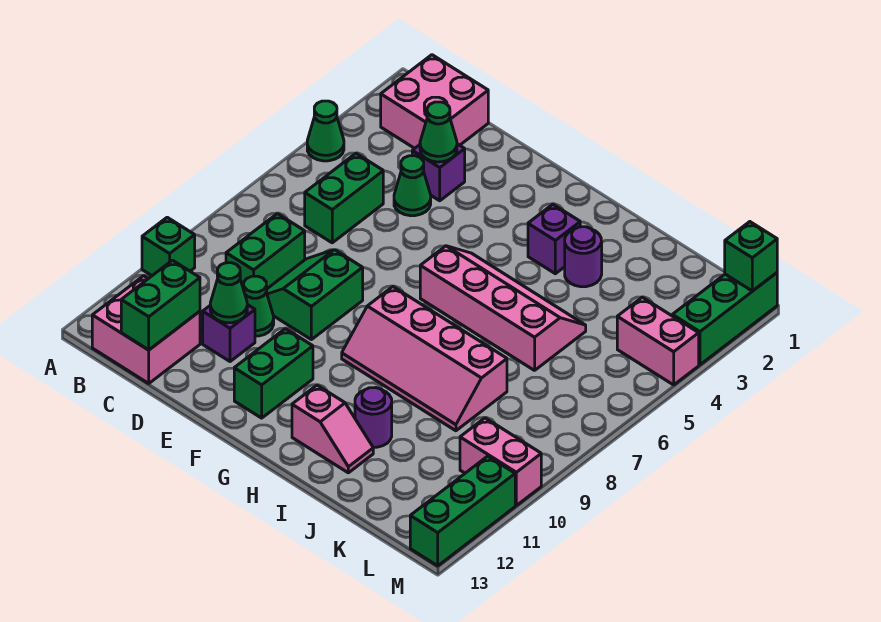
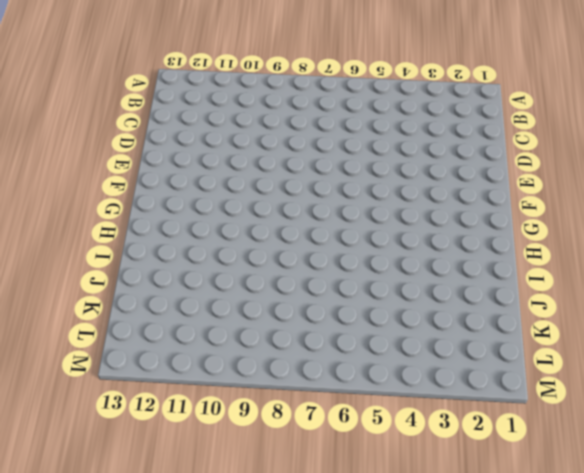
none -> green 1x1 cone [307,101,344,161]
none -> green 1x1 brick [142,217,195,276]
none -> pink 2x2 brick [381,55,488,148]

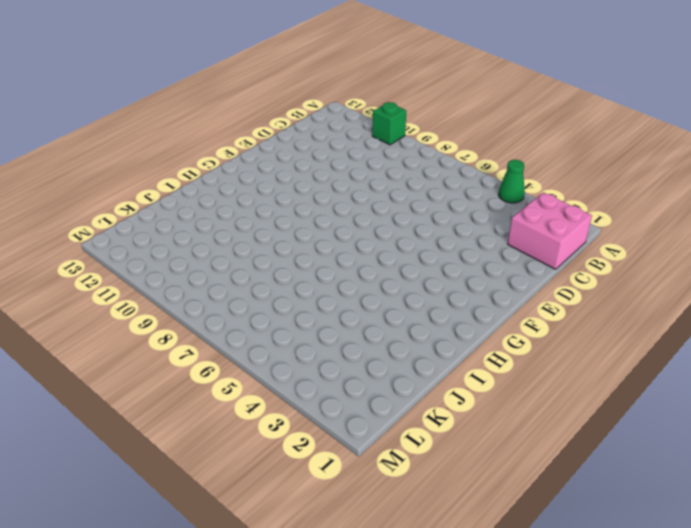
none -> pink 2x2 brick [92,276,200,383]
none -> green 1x2 brick [305,154,383,243]
none -> green 1x2 brick [226,214,305,289]

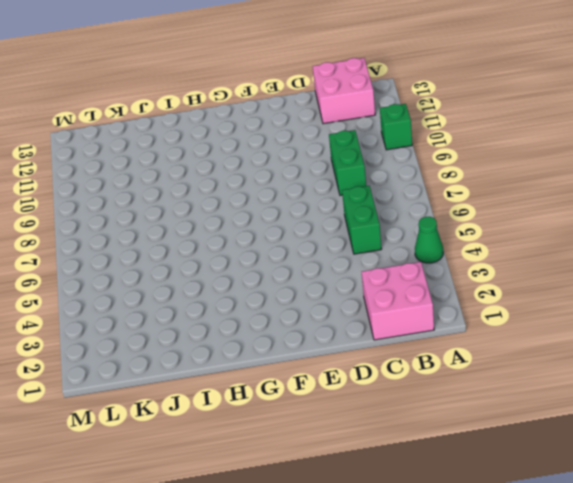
none -> purple 1x1 brick [412,144,465,201]
none -> green 1x1 cone [394,156,431,216]
none -> green 2x2 slope [266,250,363,340]

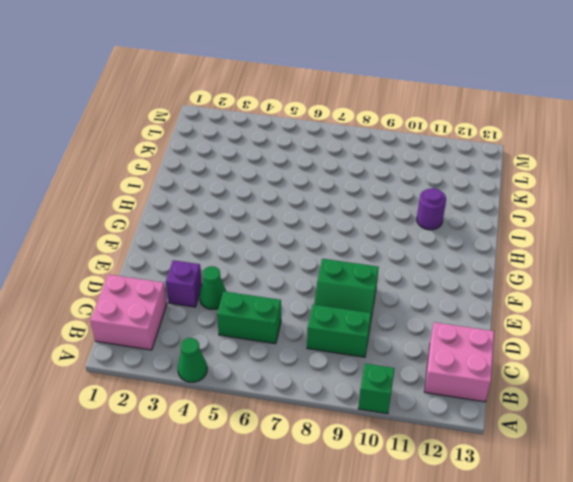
none -> green 1x1 cone [244,276,274,336]
none -> purple 1x1 brick [203,305,255,362]
none -> green 1x2 brick [234,329,313,418]

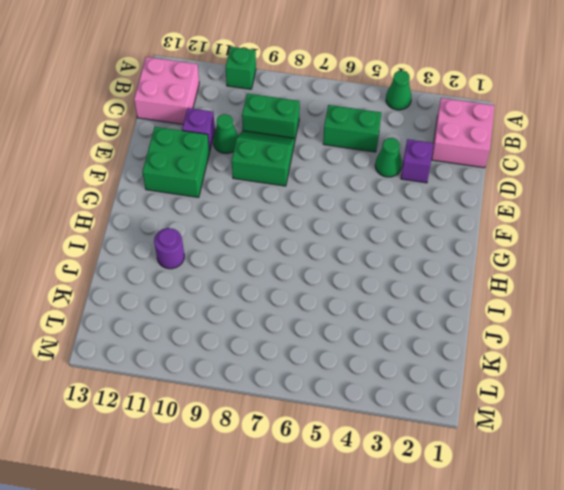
green 2x2 brick [142,127,210,197] -> green 1x2 brick [234,329,313,418]
none -> pink 2x4 slope [420,246,586,370]
none -> pink 2x4 slope [342,287,507,431]
none -> purple 1x1 brick [528,204,580,274]

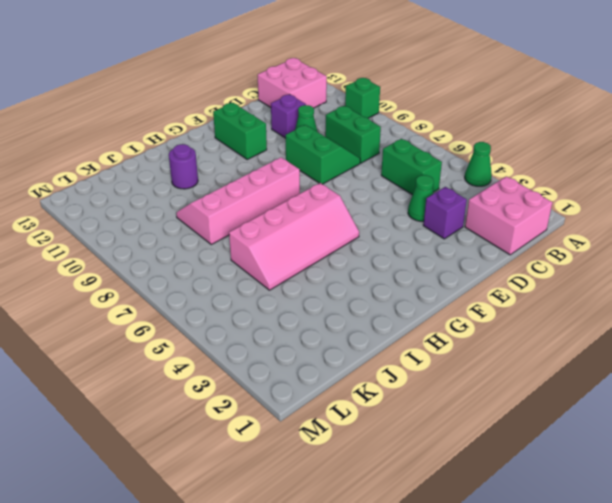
none -> purple 1x1 brick [528,204,580,274]
none -> pink 1x2 slope [292,385,373,473]
none -> purple 1x1 round brick [565,227,602,287]

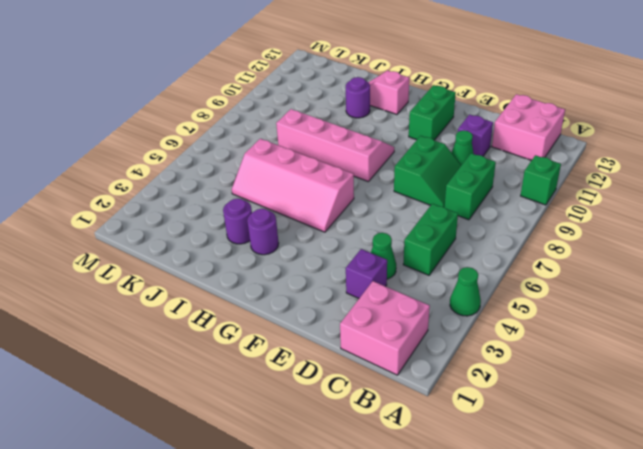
purple 1x1 round brick [247,209,279,255] -> purple 1x1 brick [528,204,580,274]
none -> pink 1x2 brick [617,297,699,385]
none -> pink 1x2 brick [460,418,541,505]
none -> green 1x3 brick [672,273,777,365]

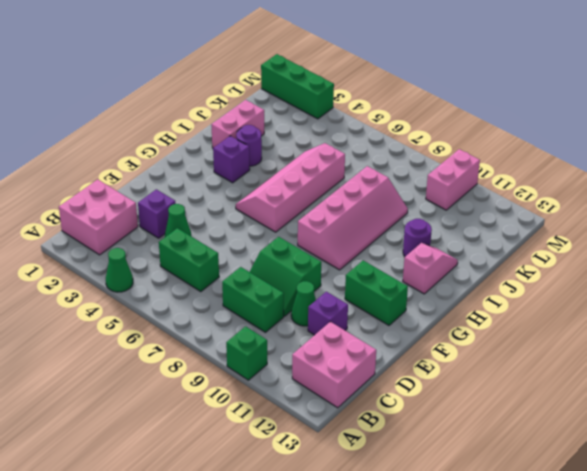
pink 1x2 brick [211,100,264,148] -> pink 1x2 brick moved to [617,297,699,385]
none -> green 1x3 brick [410,456,515,566]
none -> green 1x2 brick [121,260,200,350]
none -> green 1x1 cone [420,102,457,162]

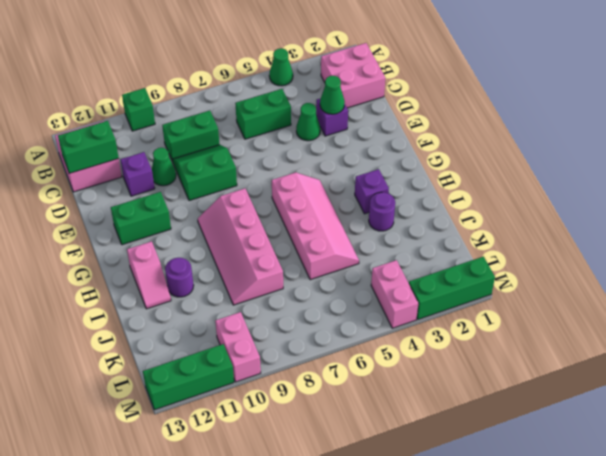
none -> green 1x1 cone [210,263,247,323]
none -> green 1x1 brick [725,222,777,291]

